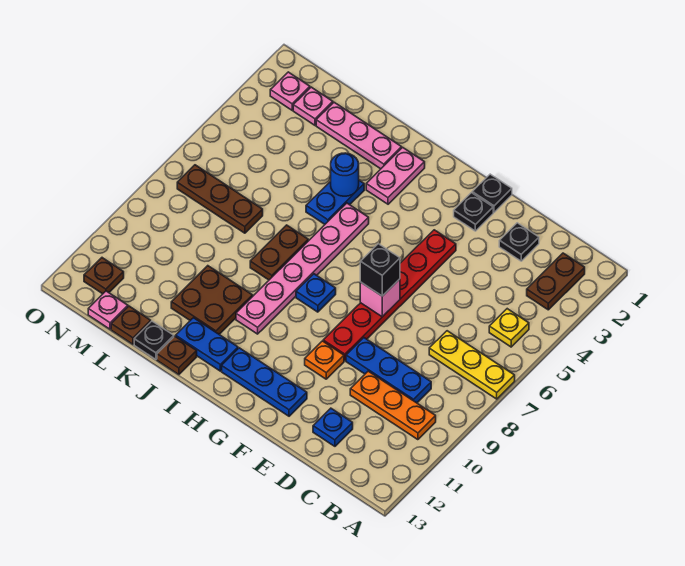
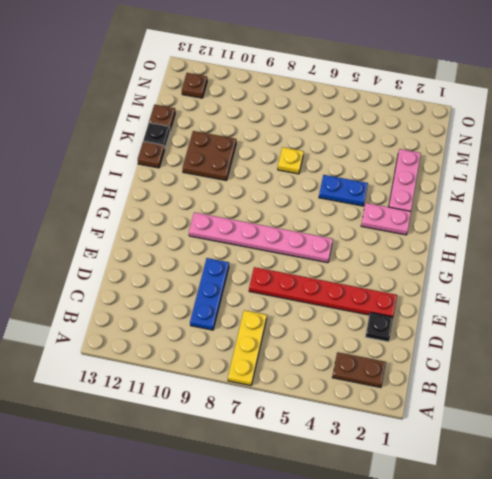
red 1x6 plate [249,267,397,317] -> red 1x6 plate moved to [323,230,456,361]
pink 1x6 plate [189,212,333,263] -> pink 1x6 plate moved to [236,203,369,334]
yellow 1x1 plate [278,147,304,174] -> yellow 1x1 plate moved to [489,309,529,347]
none -> orange 1x3 plate [350,371,436,440]
none -> blue 1x1 plate [313,408,353,446]
none -> black 1x1 plate [472,174,512,212]
none -> black 1x1 plate [454,193,493,231]

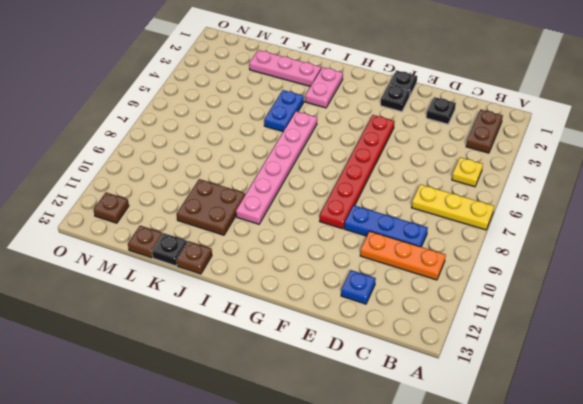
none -> orange 1x1 plate [305,341,344,379]
none -> blue 1x3 plate [222,348,307,416]
none -> blue 1x1 plate [296,274,336,312]
none -> blue 1x2 plate [176,318,238,371]

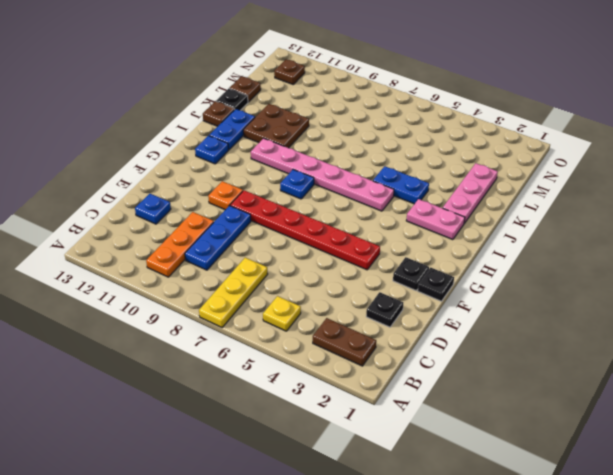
blue 1x1 plate [195,136,229,164] -> blue 1x3 plate [222,348,307,416]
none -> brown 1x2 plate [250,225,308,280]
none -> brown 1x3 plate [177,165,263,233]
none -> pink 1x1 plate [293,87,333,125]
none -> pink 1x1 plate [88,291,128,329]

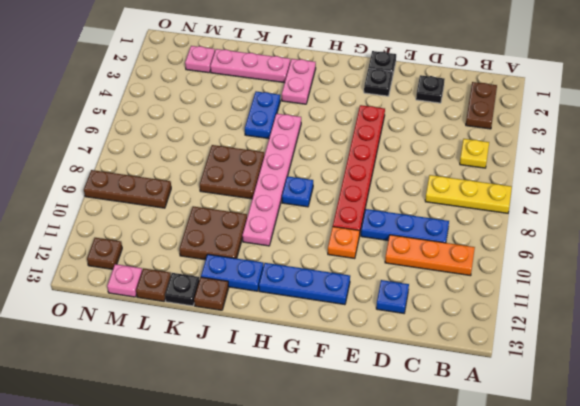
brown 2x2 plate [200,145,264,199] -> brown 1x2 plate [250,225,308,280]
brown 1x3 plate [84,170,171,208] -> brown 1x3 plate moved to [177,165,263,233]
none -> pink 1x1 plate [270,72,310,110]
none -> pink 1x1 brick [360,279,400,317]
none -> blue 1x1 round brick [331,153,359,196]
none -> black 1x1 brick [360,244,400,296]

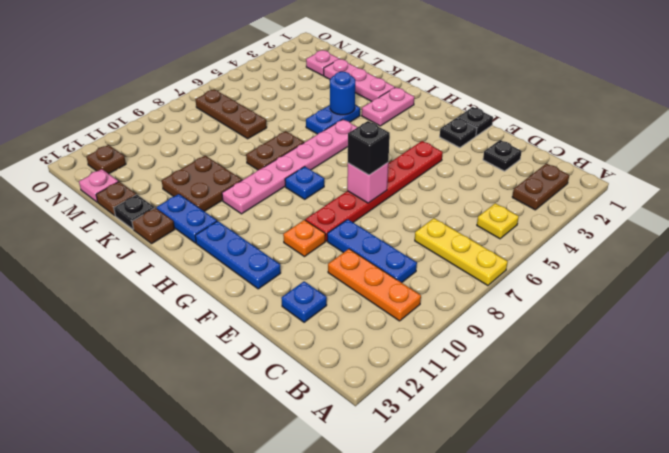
none -> pink 1x1 plate [270,72,310,110]

